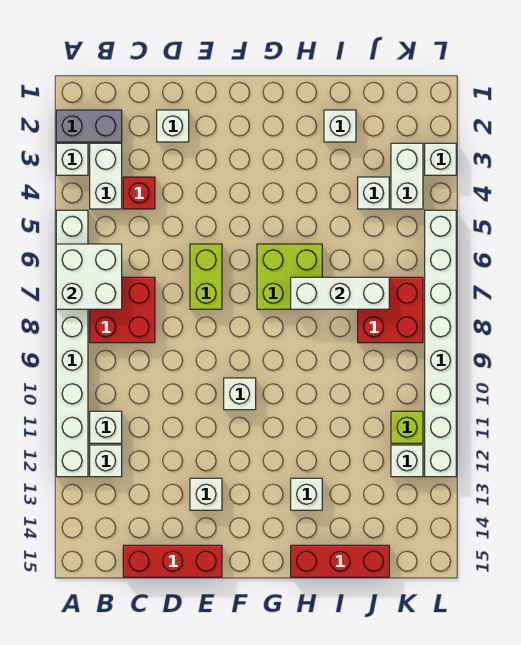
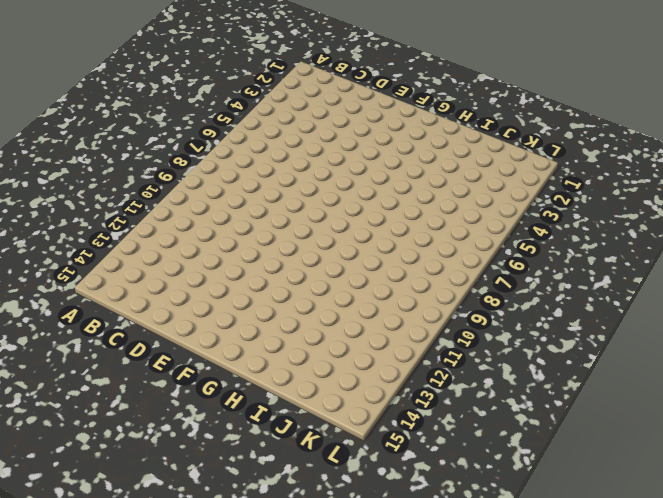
none -> grey 1x2 brick [56,110,122,142]
none -> white 1x1 brick [56,143,88,175]
none -> white 1x8 brick [56,210,88,477]

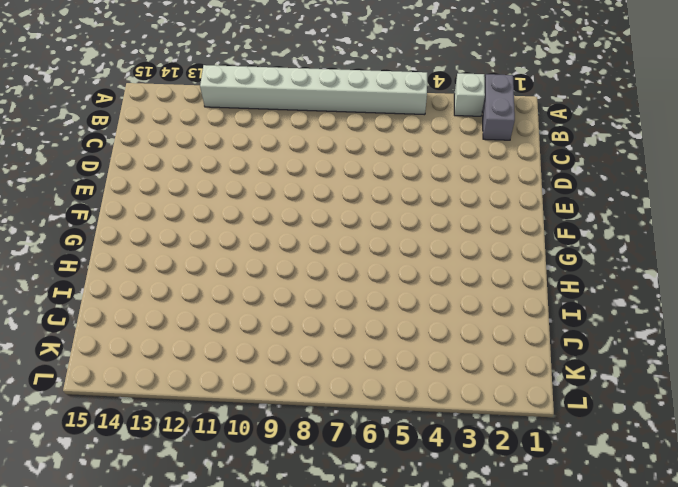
none -> white 1x2 brick [90,143,122,209]
none -> red 2x2 brick [90,277,155,343]
none -> white 1x1 brick [90,411,122,443]

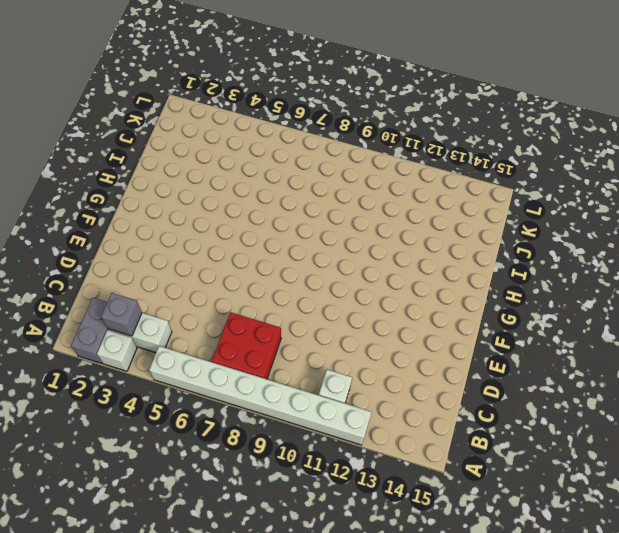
grey 1x1 brick [101,293,142,336] -> none
none -> white 1x1 brick [90,445,122,477]
none -> red 1x1 brick [123,177,155,209]
none -> red 1x3 brick [123,545,222,577]

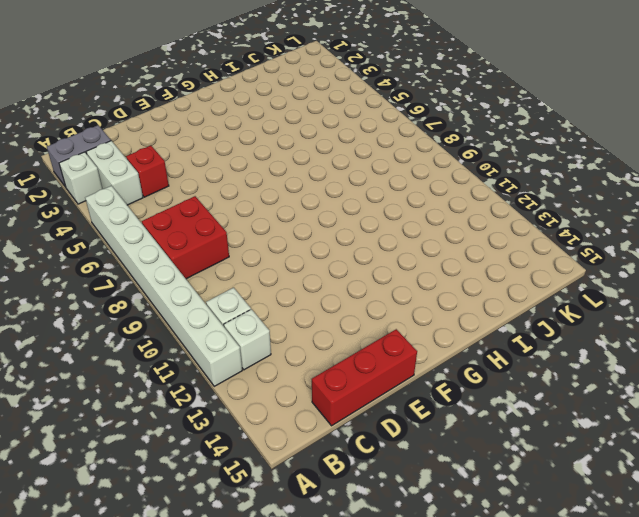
none -> white 1x1 brick [157,110,189,142]
none -> lime 1x2 brick [190,244,222,309]
none -> white 1x1 brick [190,478,222,510]

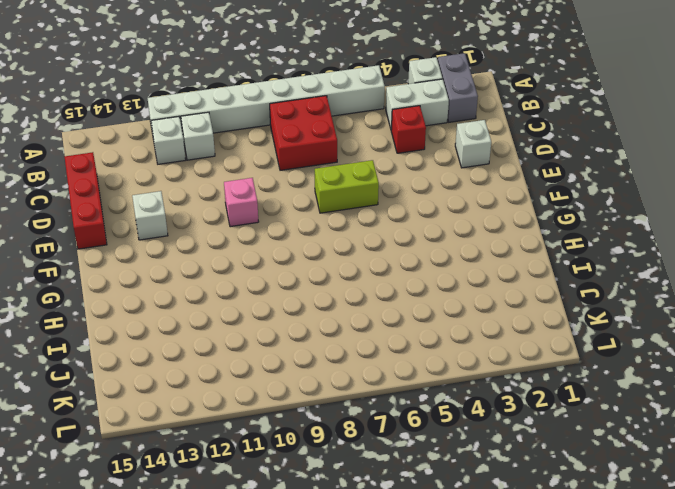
pink 1x1 brick [224,178,259,227] -> none
none -> white 1x1 brick [224,378,256,410]
none -> lime 2x2 brick [257,244,322,309]
none -> white 1x1 brick [291,478,322,510]

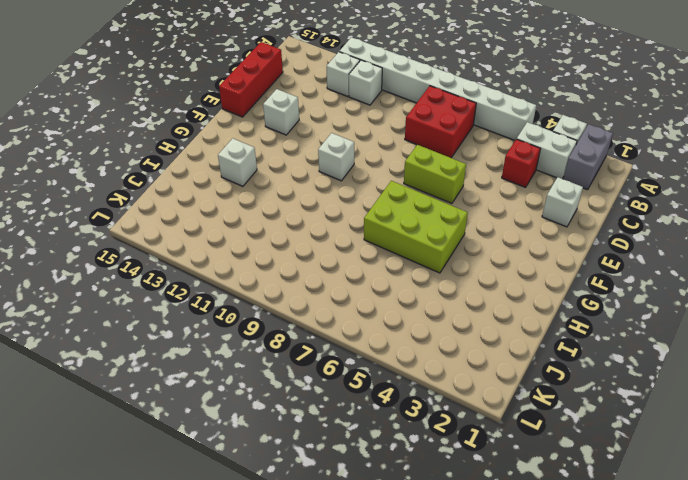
lime 2x3 brick [364,181,468,273] -> lime 2x2 brick [257,244,322,309]
none -> red 1x3 brick [291,545,389,577]
none -> white 1x1 brick [324,110,356,142]
none -> white 1x1 brick [358,177,389,209]

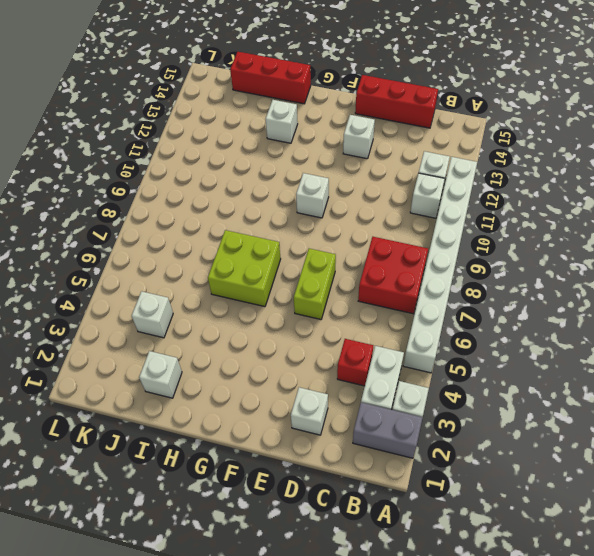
none -> red 2x2 brick [358,277,423,343]
none -> white 1x2 brick [391,143,423,209]
none -> lime 1x1 brick [391,411,423,443]

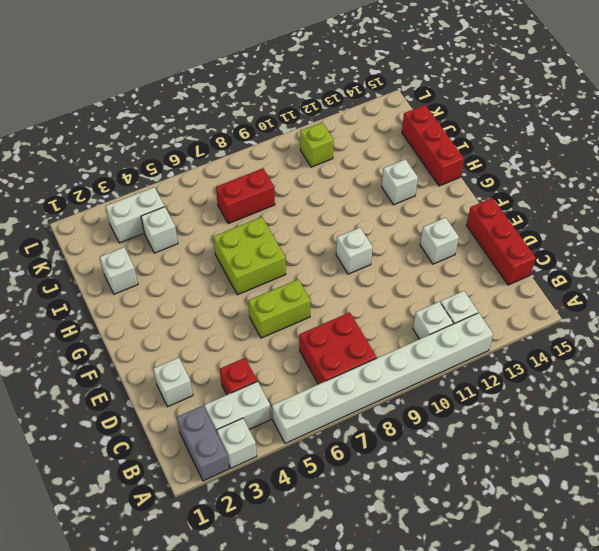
red 1x2 brick [216,168,275,224] -> red 2x2 brick [358,277,423,343]
none -> white 1x1 brick [391,445,423,477]
none -> white 1x1 brick [425,143,456,175]
none -> white 1x8 brick [425,210,456,477]

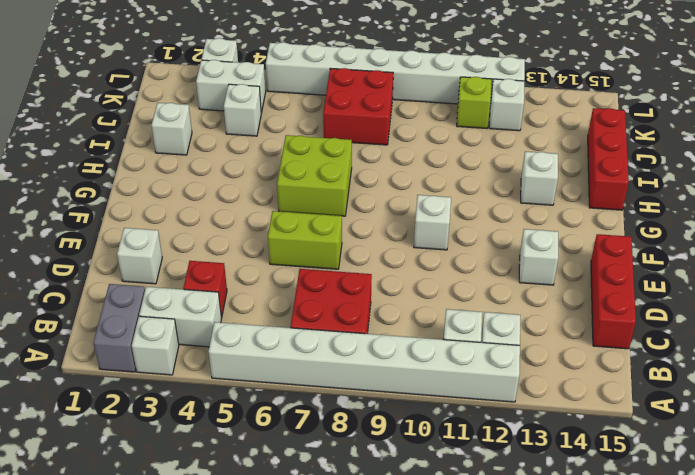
none -> white 2x2 brick [56,244,122,309]
none -> white 1x3 brick [291,277,389,309]

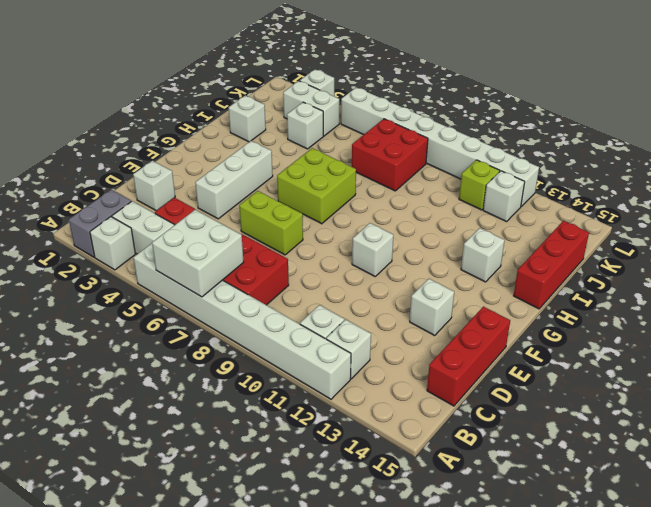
white 1x3 brick [195,141,273,219] -> white 1x3 brick moved to [291,277,389,309]

